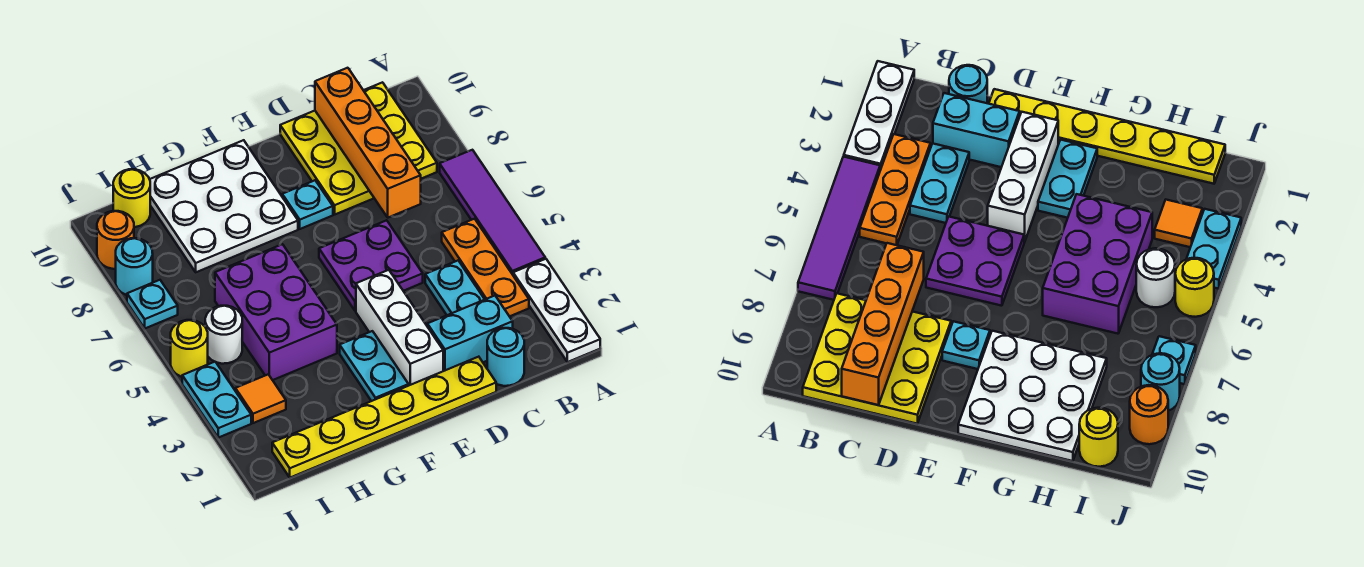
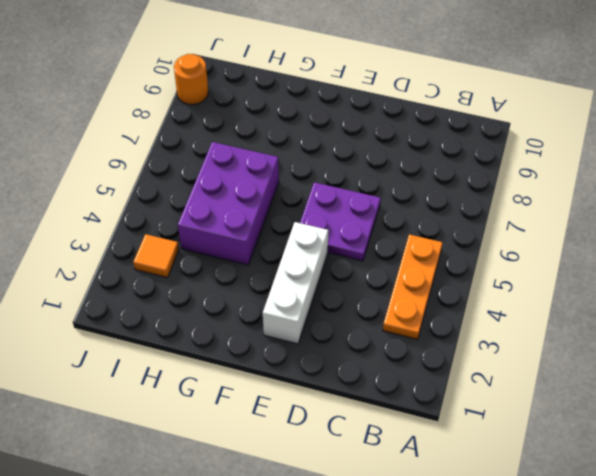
none -> white 1x3 plate [513,259,600,362]
none -> purple 1x4 tile [440,150,545,275]
none -> yellow 3x3 plate [280,82,437,214]

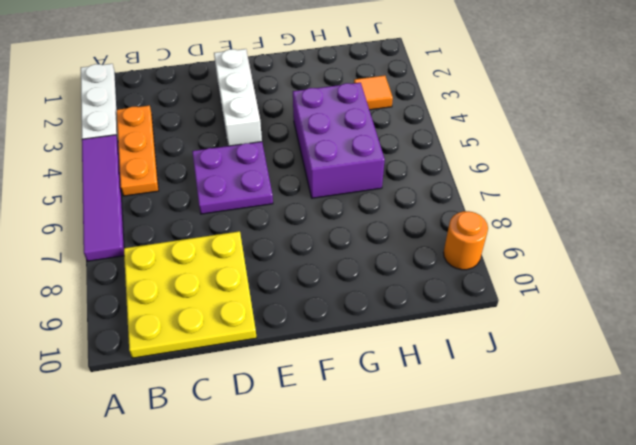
none -> cyan 1x1 round brick [487,328,524,386]
none -> cyan 1x2 brick [427,296,513,371]
none -> cyan 1x2 plate [425,261,485,315]

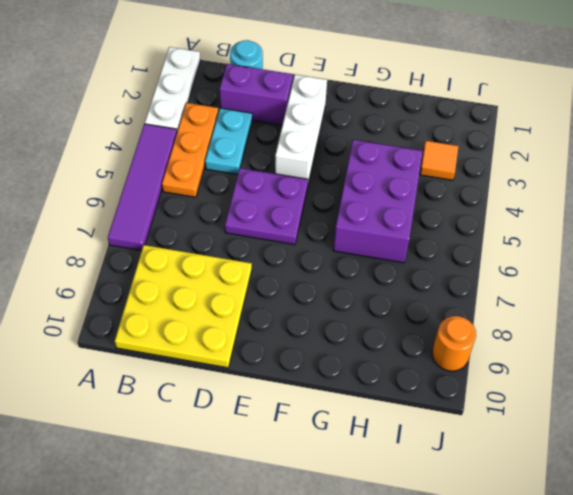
purple 1x2 brick [219,64,293,125] -> cyan 1x2 brick [427,296,513,371]
none -> yellow 1x6 plate [272,357,496,478]
none -> cyan 1x1 plate [282,180,333,229]
none -> cyan 1x2 plate [340,331,409,401]

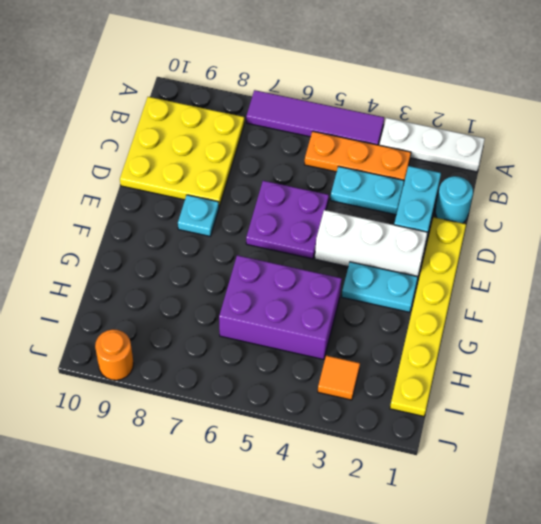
none -> white 3x3 plate [150,140,298,272]
none -> white 1x1 round brick [205,306,242,364]
none -> yellow 1x1 round brick [113,169,150,227]

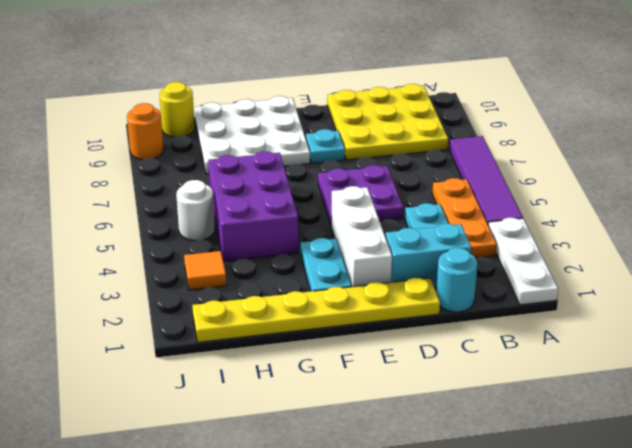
none -> cyan 1x2 plate [182,362,251,438]
none -> yellow 1x1 round brick [171,320,208,377]
none -> cyan 1x1 plate [127,280,178,328]

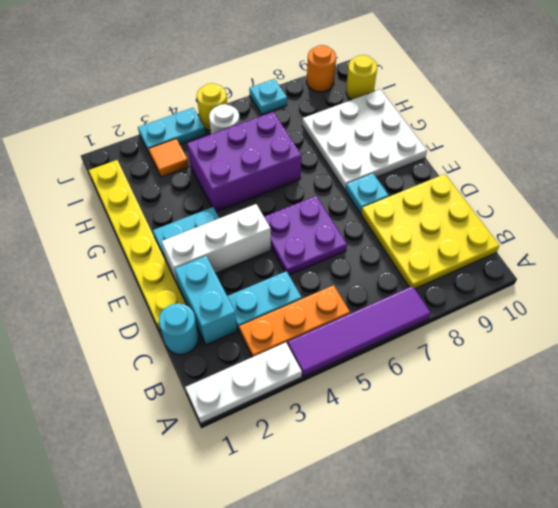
none -> cyan 1x1 round brick [116,238,153,295]
none -> orange 1x4 brick [315,68,421,218]

